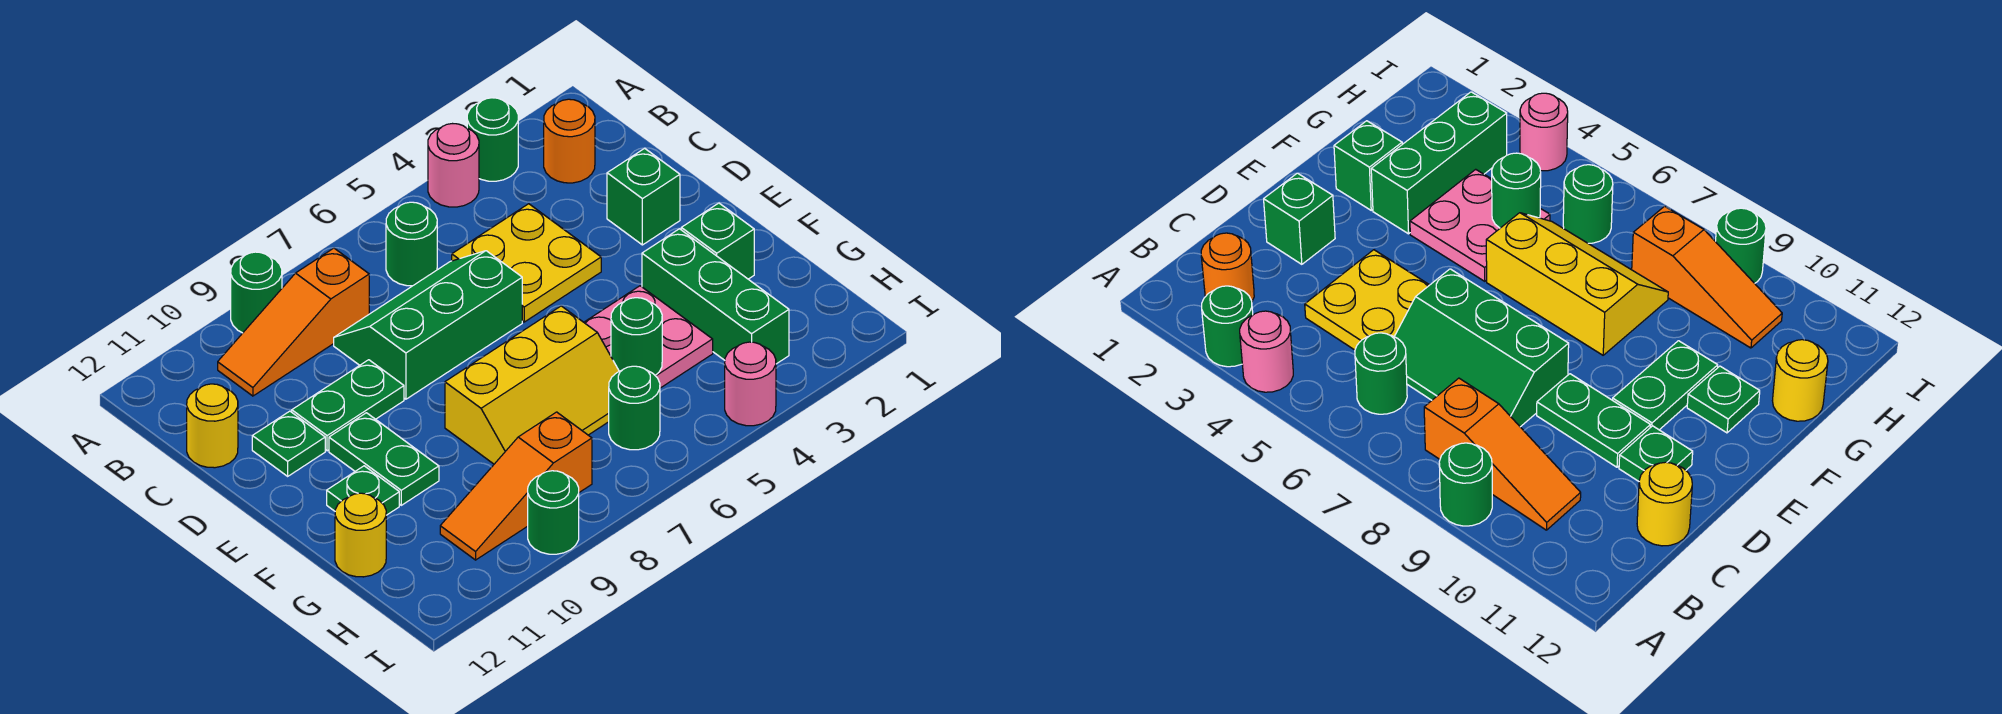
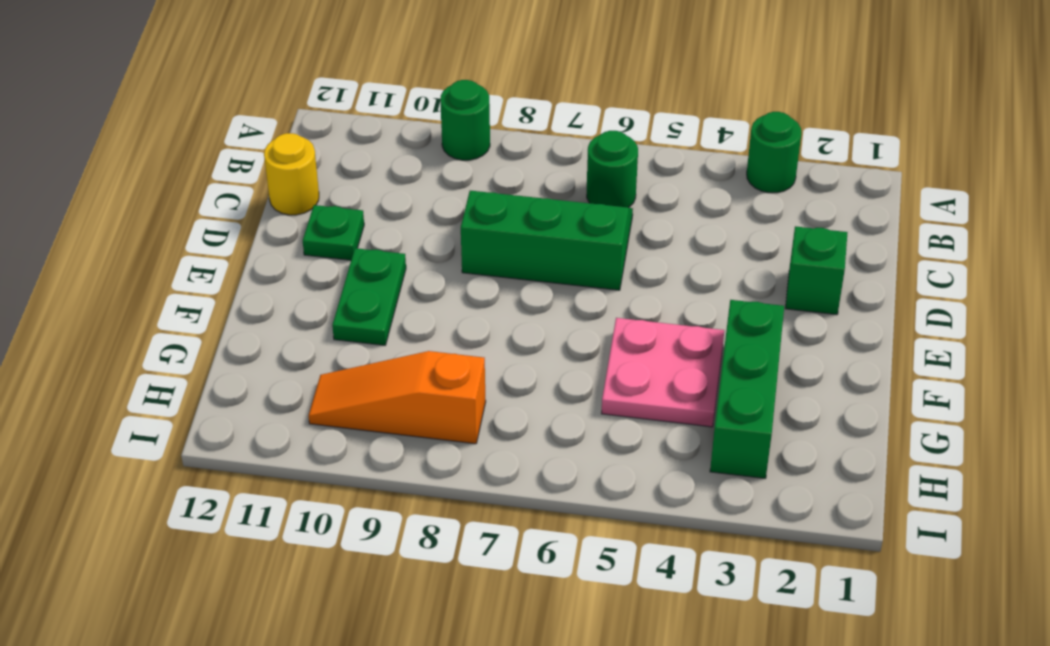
none -> pink 1x1 round brick [428,124,479,207]
none -> orange 1x1 round brick [544,99,595,183]
none -> orange 1x3 slope [218,248,369,396]

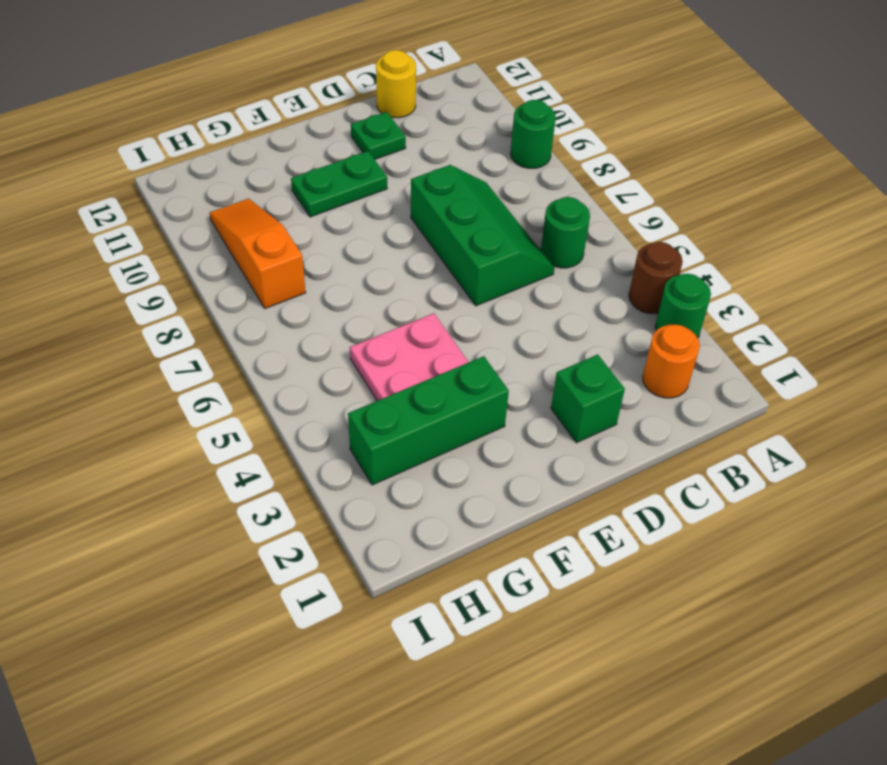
brown 1x1 round brick [629,242,683,314] -> pink 1x1 round brick [428,124,479,207]
none -> orange 1x3 slope [218,248,369,396]
none -> yellow 2x2 plate [452,204,601,322]
none -> green 1x2 plate [292,360,404,451]

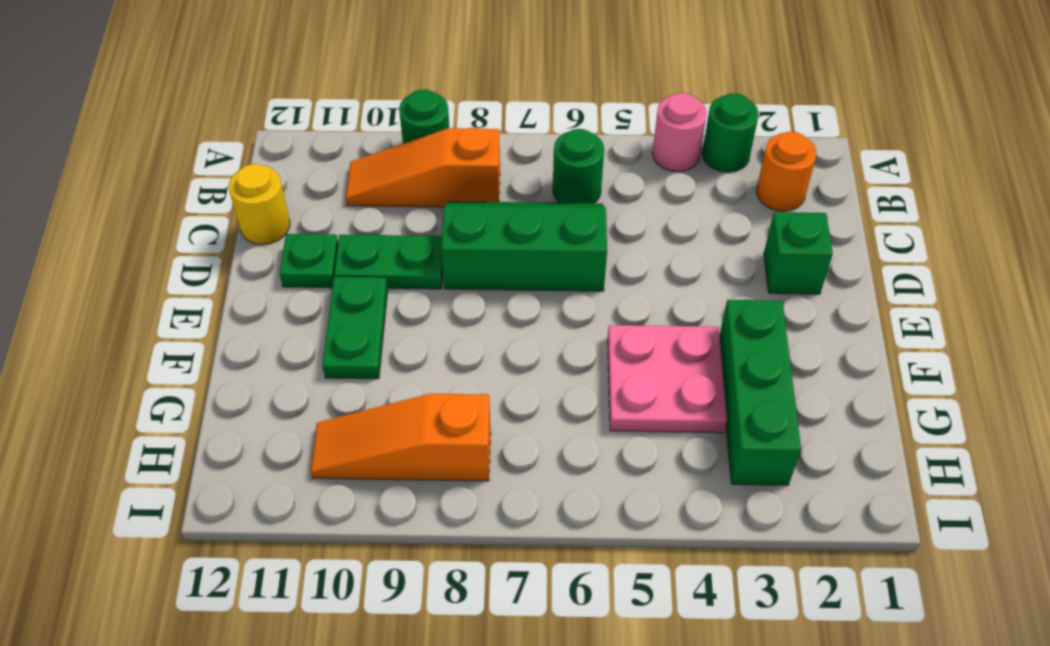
none -> yellow 2x2 plate [452,204,601,322]
none -> green 1x1 brick [681,203,754,279]
none -> yellow 2x3 slope [445,306,619,464]

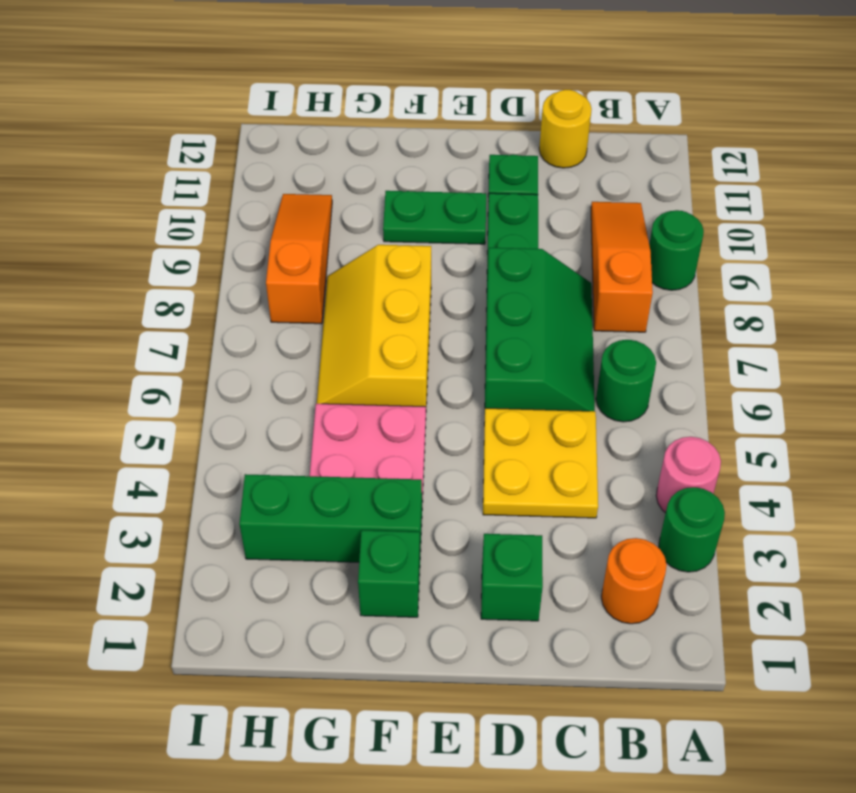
none -> green 1x1 plate [327,466,399,515]
none -> yellow 1x1 round brick [335,493,386,577]
none -> green 1x1 round brick [609,366,660,450]

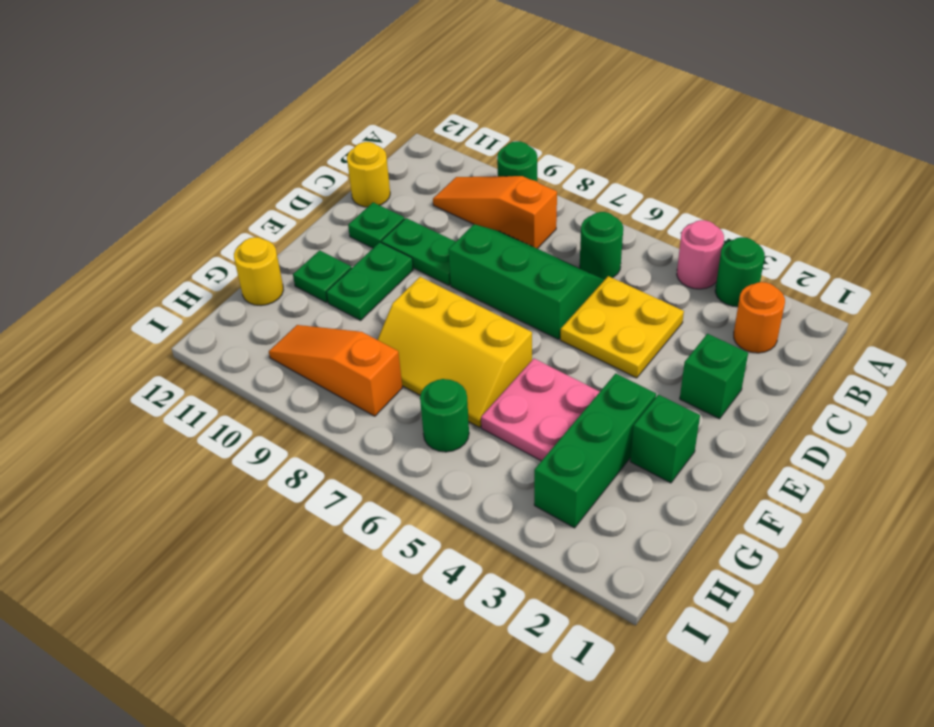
none -> pink 1x1 round brick [725,342,776,426]
none -> green 1x1 round brick [528,471,579,554]
none -> green 1x1 round brick [611,298,662,375]

